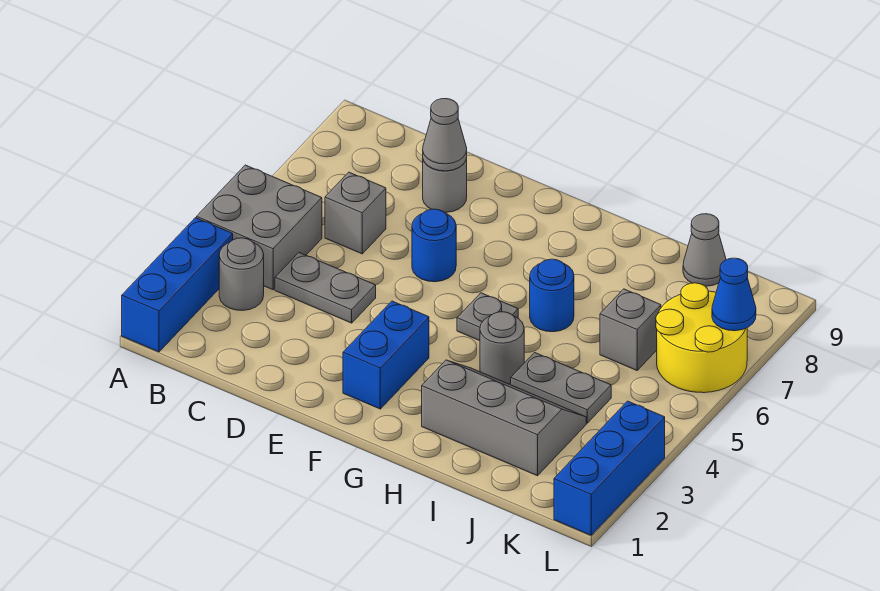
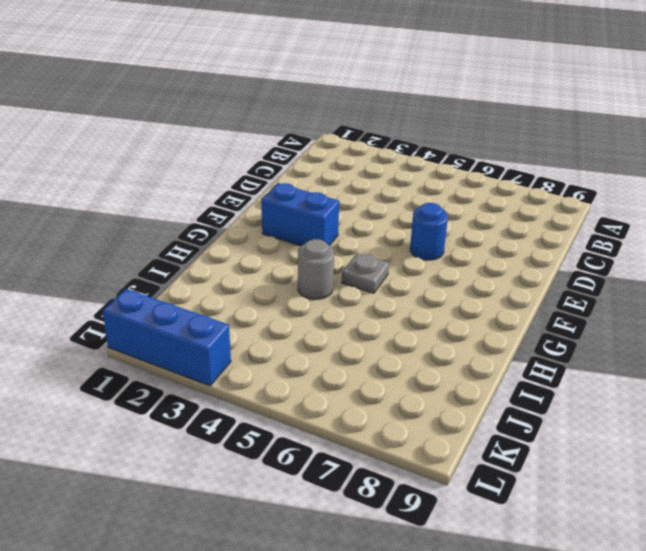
none -> blue 1x3 brick [122,218,233,352]
none -> grey 2x2 brick [197,165,322,290]
none -> grey 1x1 round brick [219,238,264,311]

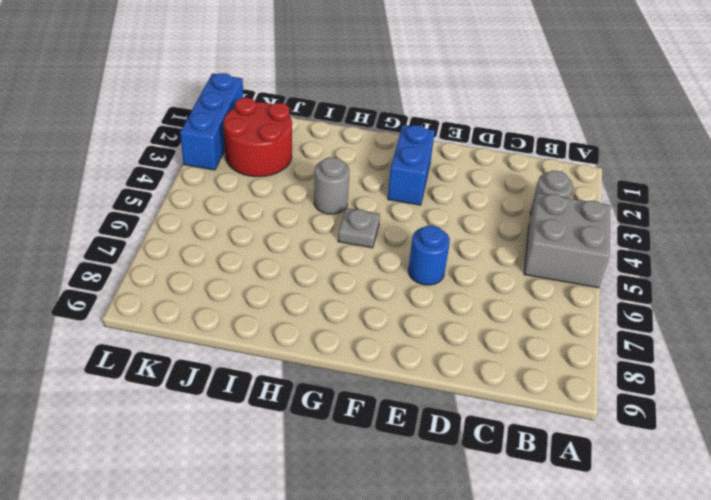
red 2x2 round brick [223,98,292,177] -> grey 2x3 slope [422,360,586,476]
none -> blue 1x3 brick [122,218,233,352]
none -> grey 1x2 plate [275,253,376,323]
none -> grey 1x1 brick [325,172,386,254]

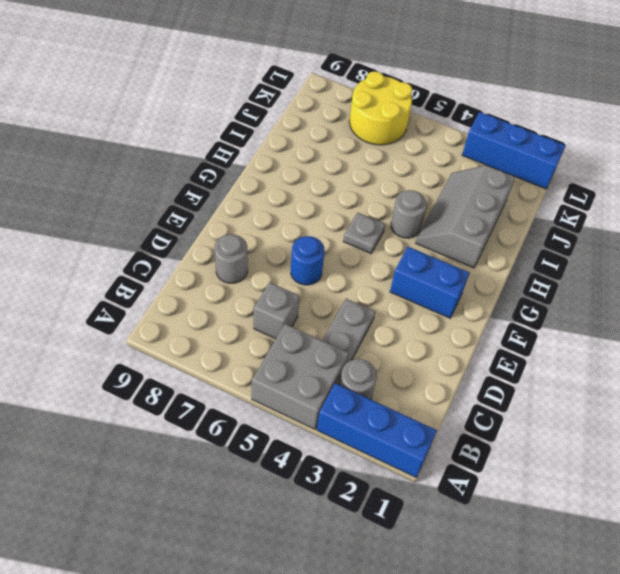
none -> blue 1x1 round brick [530,259,574,332]
none -> grey 1x2 plate [511,352,611,423]
none -> grey 1x1 brick [600,289,661,370]

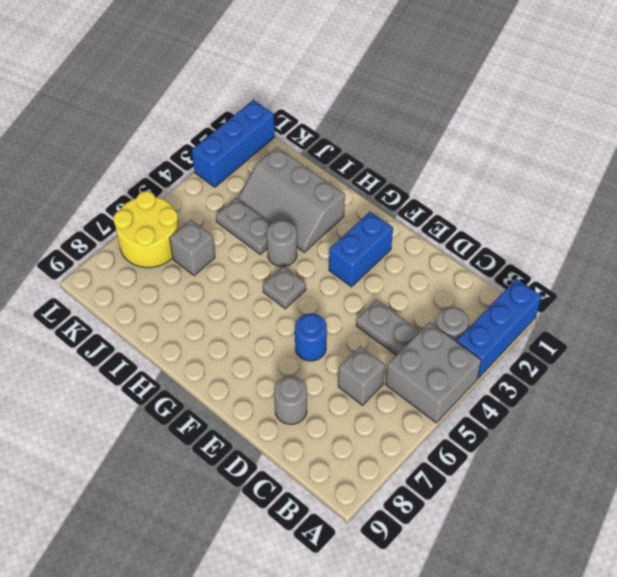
none -> blue 1x1 round brick [530,259,574,332]
none -> grey 1x1 cone [683,214,726,286]
none -> grey 1x1 cone [423,99,467,171]

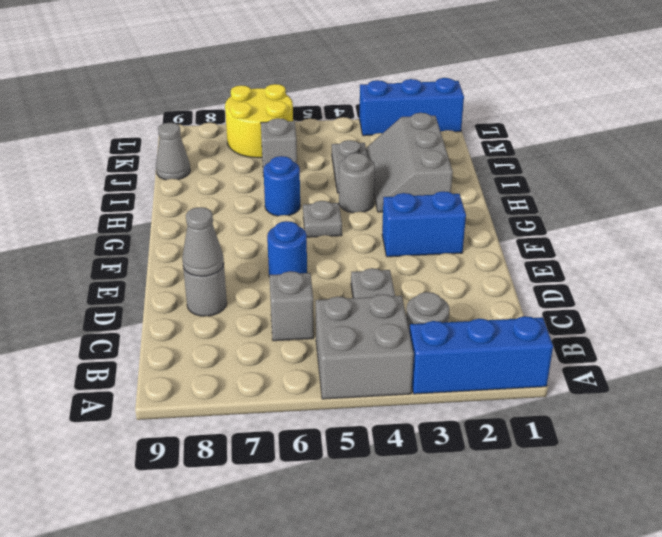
none -> blue 1x1 cone [712,258,756,331]

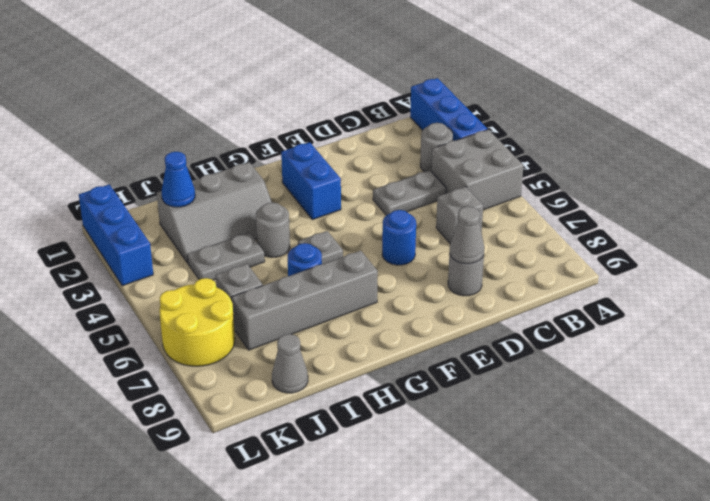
grey 1x4 brick [231,250,378,350] -> none
blue 1x1 cone [162,152,195,207] -> blue 1x1 cone moved to [712,258,756,331]

